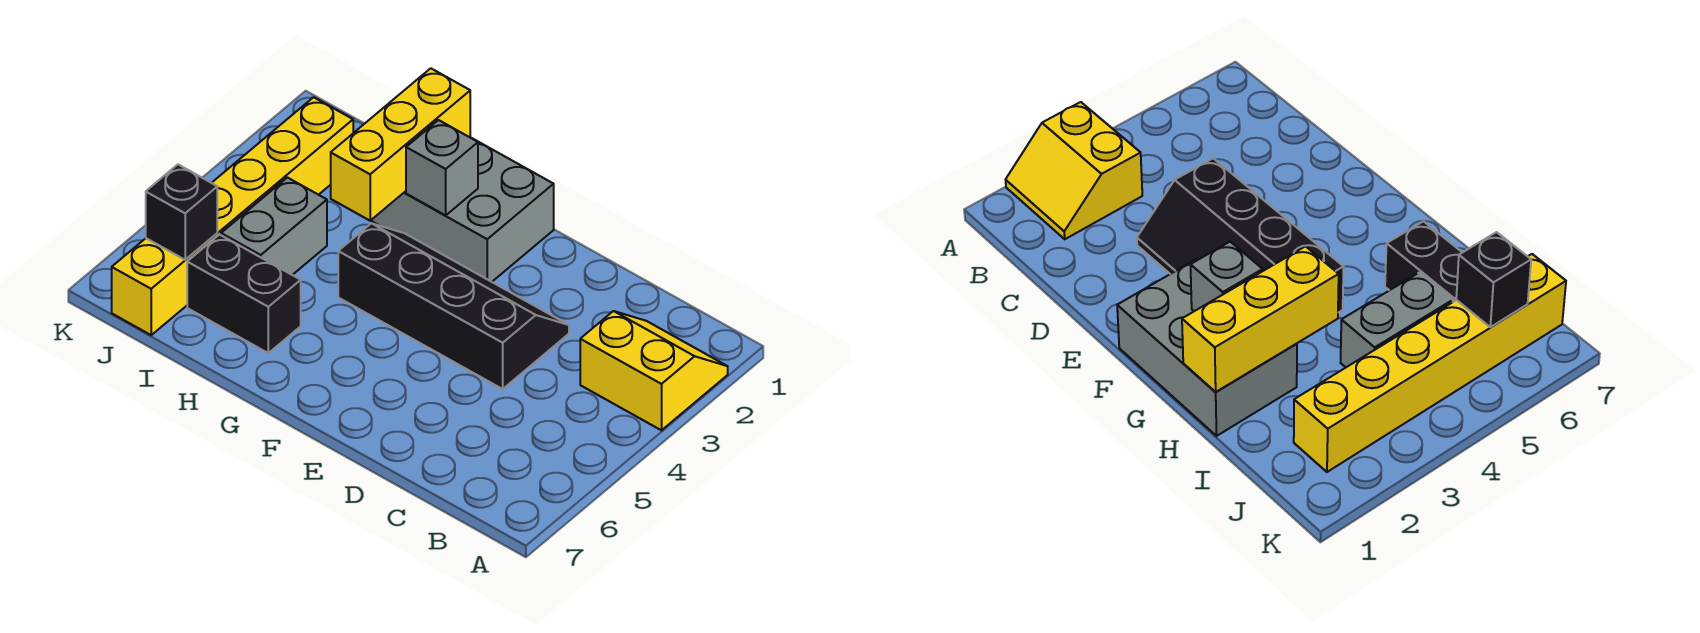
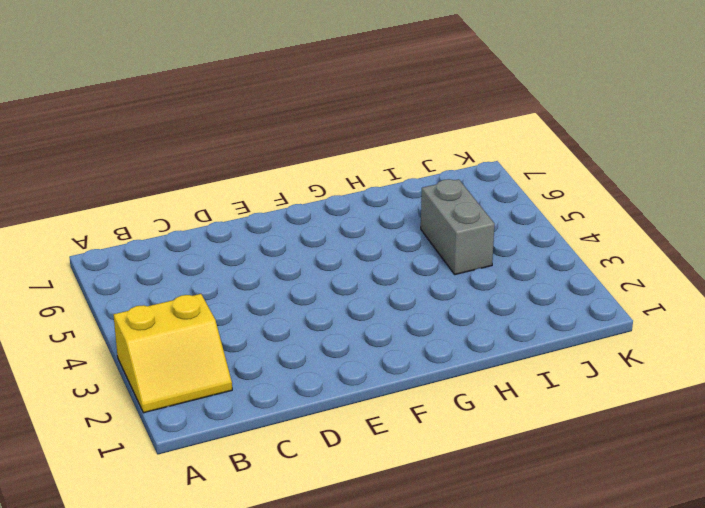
none -> black 2x4 slope [338,223,569,389]
none -> grey 2x3 brick [371,137,554,282]

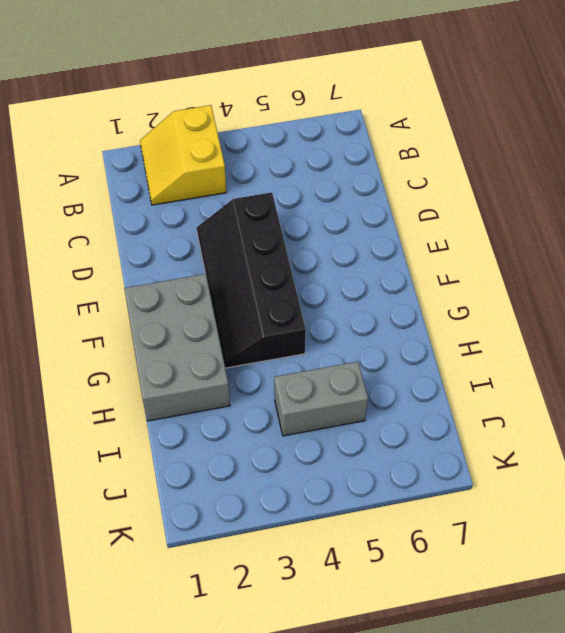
none -> black 1x2 brick [187,235,301,353]
none -> yellow 1x6 brick [112,97,353,335]

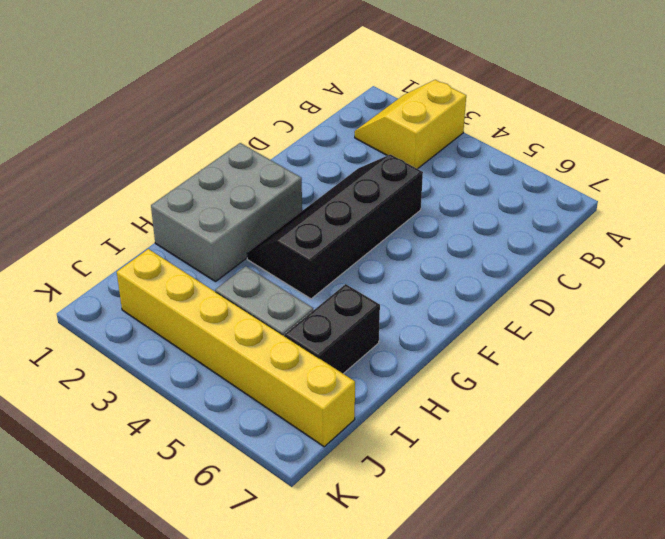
none -> grey 1x1 brick [406,120,478,216]
none -> yellow 1x3 brick [331,68,470,221]

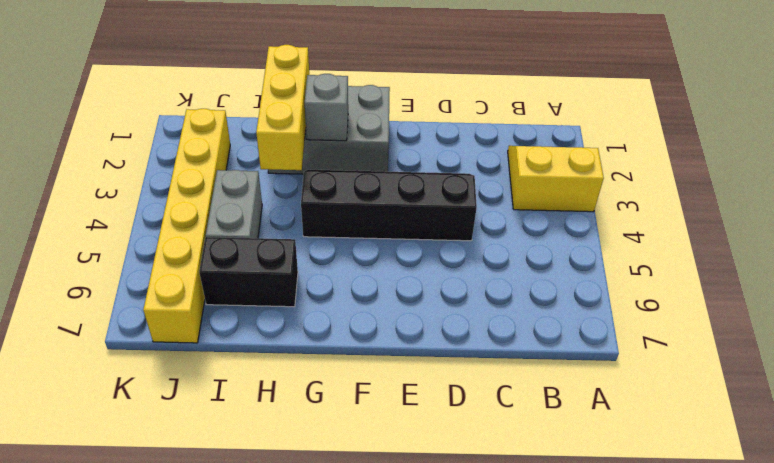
none -> black 1x1 brick [146,165,217,260]

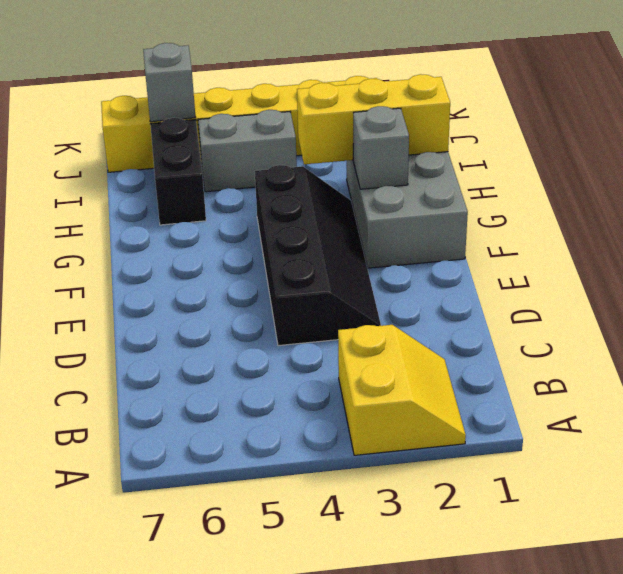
grey 1x1 brick [143,43,196,122] -> black 1x1 brick [146,165,217,260]

